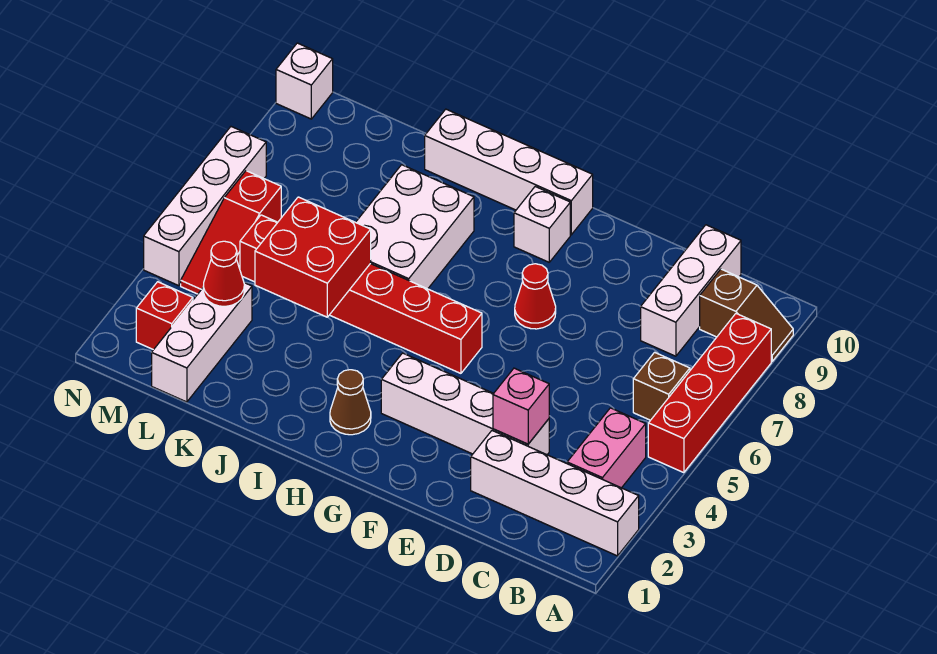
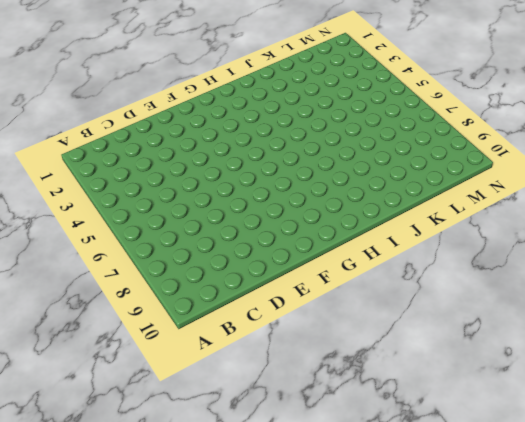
none -> white 1x4 brick [471,431,639,556]
none -> red 1x4 brick [648,314,771,473]
none -> brown 1x2 slope [700,269,793,361]

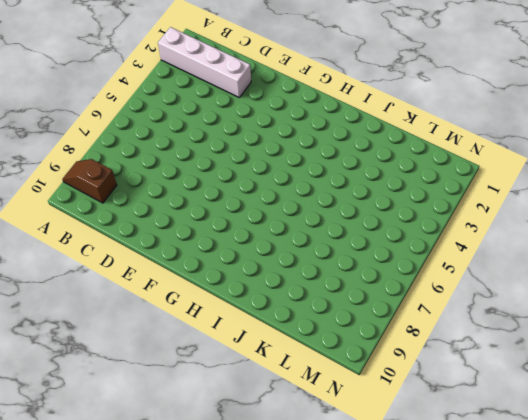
none -> red 1x4 brick [648,314,771,473]
none -> pink 1x2 brick [567,408,646,488]
none -> brown 1x1 brick [633,352,690,420]

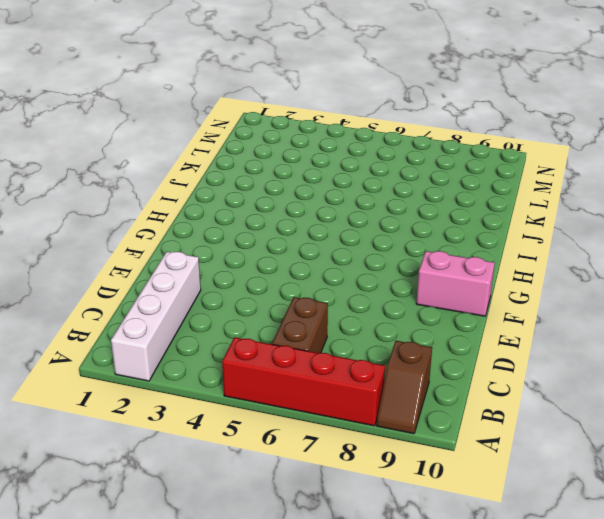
brown 1x2 brick [272,297,328,353] -> brown 1x1 brick [633,352,690,420]
pink 1x2 brick [416,251,495,316] -> pink 1x2 brick moved to [567,408,646,488]
none -> white 1x3 brick [641,225,741,356]
none -> white 1x4 brick [381,353,549,455]
none -> red 1x1 cone [515,264,556,329]

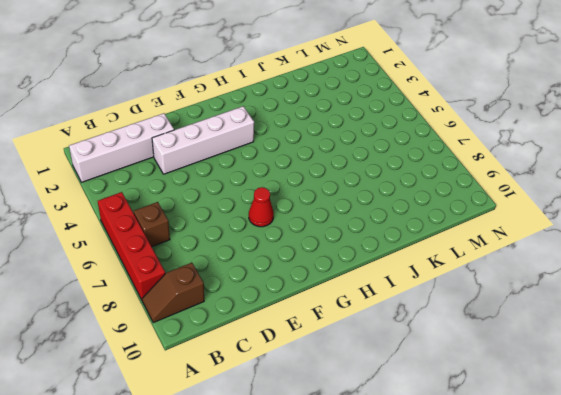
none -> pink 1x2 brick [567,408,646,488]
none -> white 1x3 brick [641,225,741,356]
none -> red 1x6 brick [240,215,482,373]

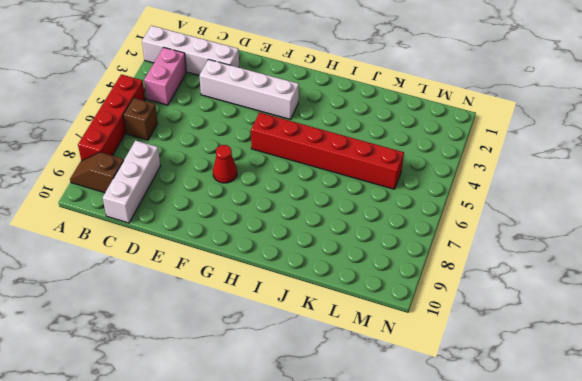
none -> white 1x1 brick [514,187,570,262]
none -> white 1x4 brick [425,109,593,235]
none -> brown 1x1 cone [330,370,371,435]

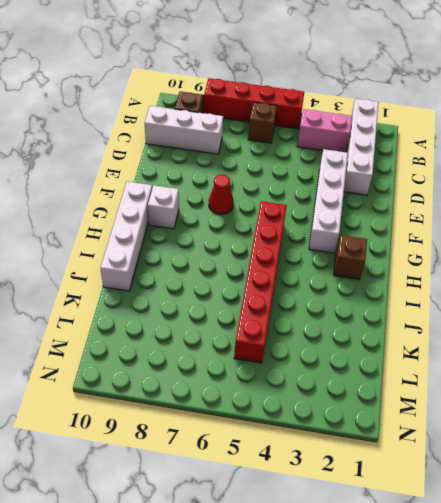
brown 1x1 brick [334,235,367,280] -> brown 1x1 cone [330,370,371,435]
none -> white 2x3 brick [356,165,474,289]
none -> white 1x3 brick [152,283,252,402]
none -> red 1x1 brick [136,282,193,350]

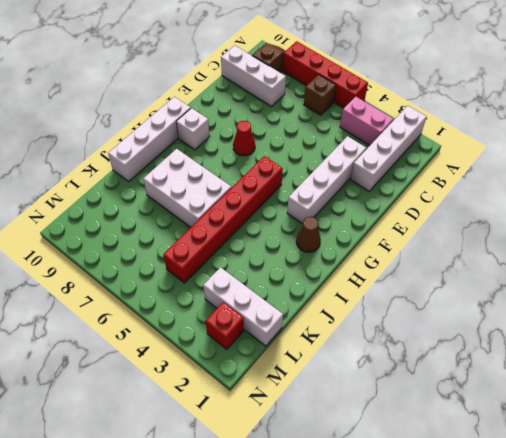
none -> red 1x3 slope [181,171,281,294]
none -> white 1x4 brick [144,127,266,286]
none -> white 1x1 brick [276,43,333,119]

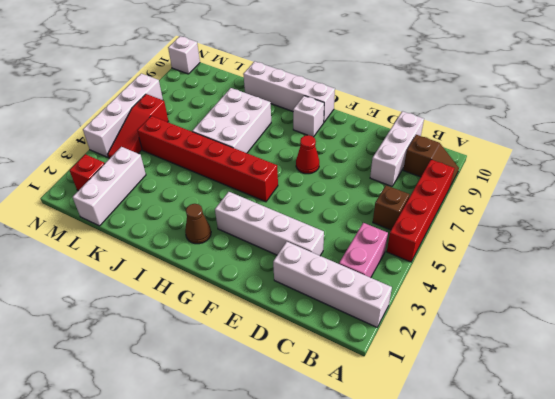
none -> pink 1x1 brick [493,368,549,444]
none -> red 2x2 brick [255,197,371,317]
none -> red 1x1 cone [203,241,244,306]

